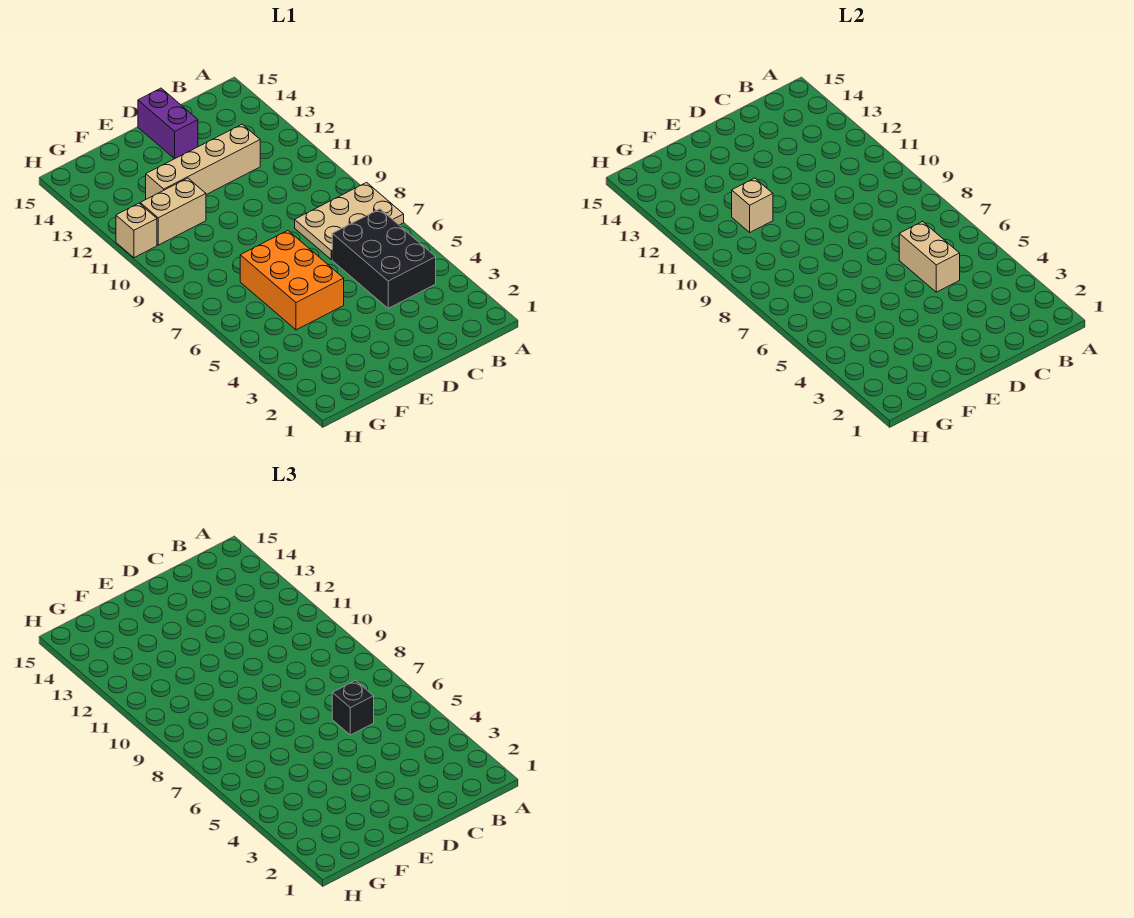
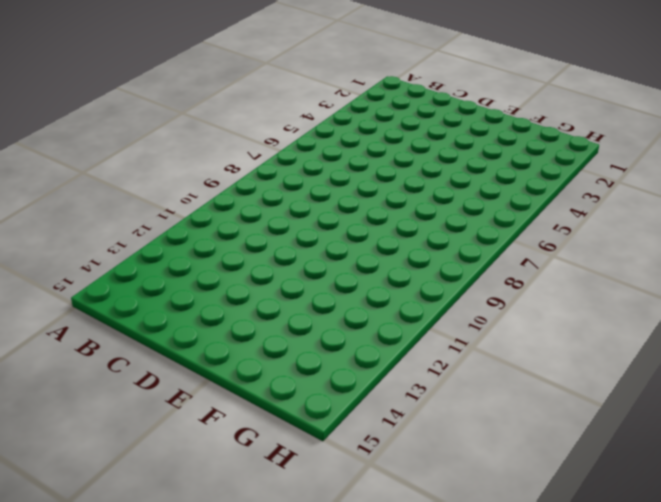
none -> tan 2x3 plate [295,182,404,260]
none -> black 2x3 brick [332,209,436,308]

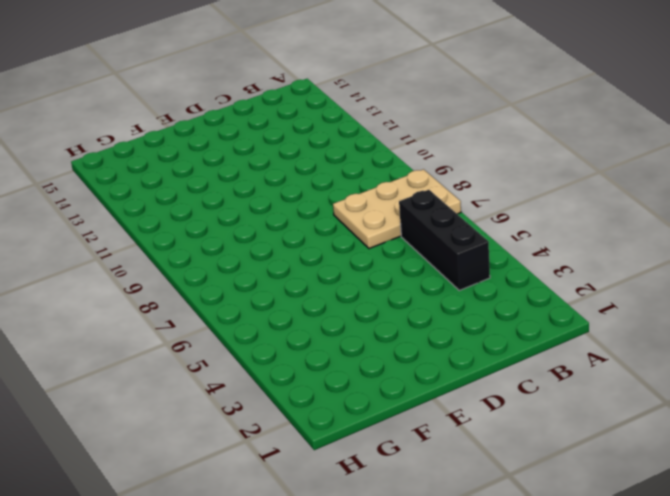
black 1x3 brick [399,190,490,290] -> black 2x3 brick [332,209,436,308]
none -> tan 1x4 brick [146,124,260,199]
none -> purple 1x2 brick [138,88,198,159]

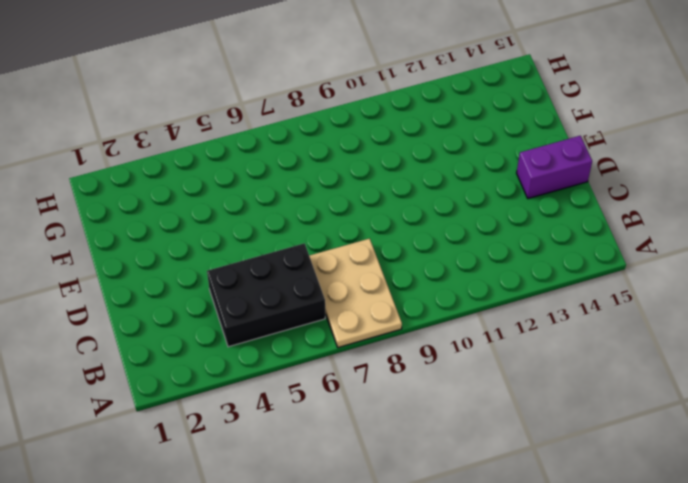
none -> tan 1x4 brick [146,124,260,199]
none -> orange 2x3 brick [240,231,344,330]

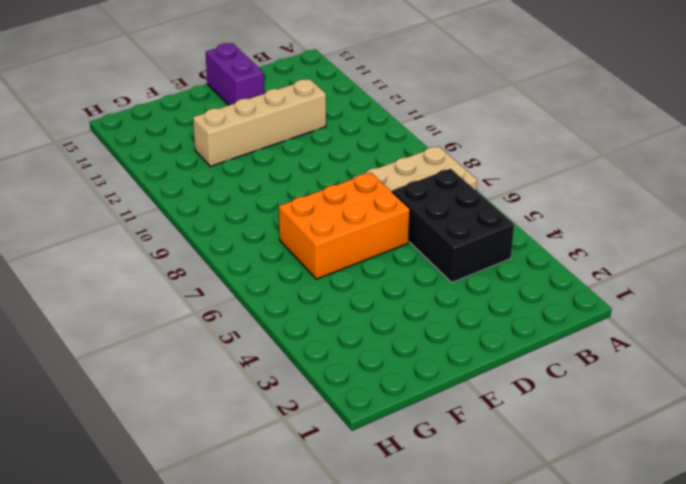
orange 2x3 brick [279,173,410,279] -> orange 2x3 brick turned to [240,231,344,330]
none -> tan 1x2 brick [140,178,206,245]
none -> tan 1x1 brick [116,203,157,258]

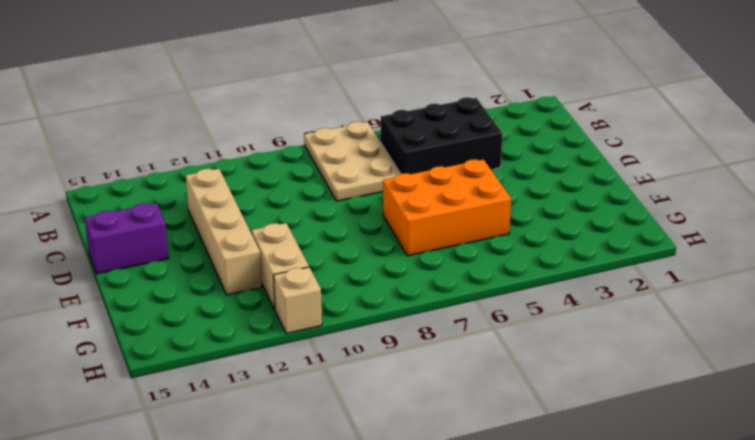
none -> tan 1x2 brick [899,222,960,292]
none -> tan 1x1 brick [732,178,773,232]

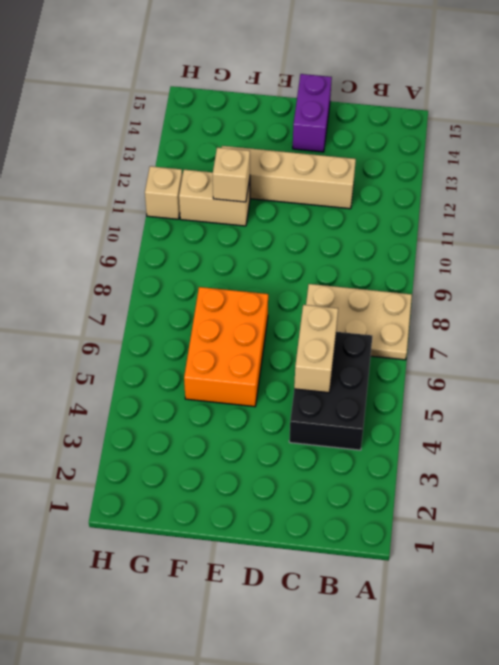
none -> black 1x1 brick [332,681,374,735]

